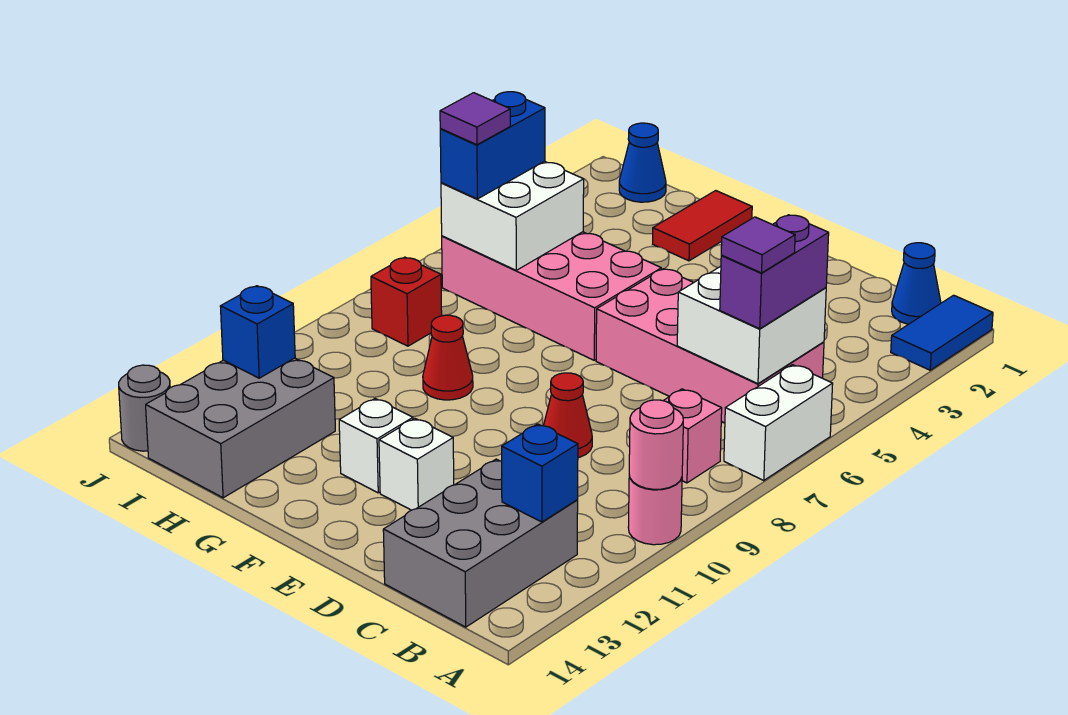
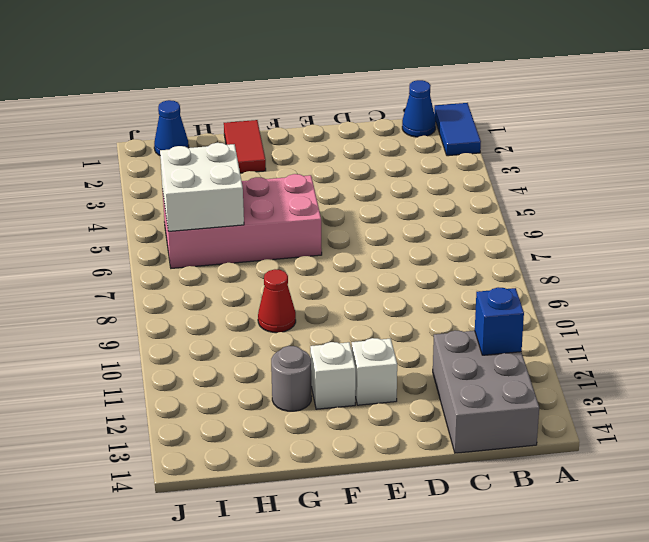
grey 1x1 round brick [271,346,312,411] -> grey 1x1 round brick moved to [119,365,170,451]
none -> white 1x2 brick [724,365,833,481]
none -> pink 1x1 round brick [628,476,682,545]
none -> pink 2x4 brick [596,269,824,423]

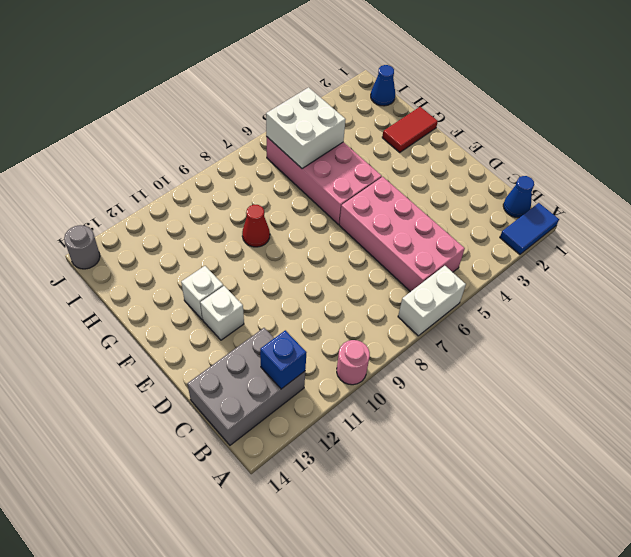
none -> pink 1x1 brick [664,389,722,483]
none -> red 1x1 cone [544,373,592,458]
none -> grey 2x3 brick [146,358,335,498]

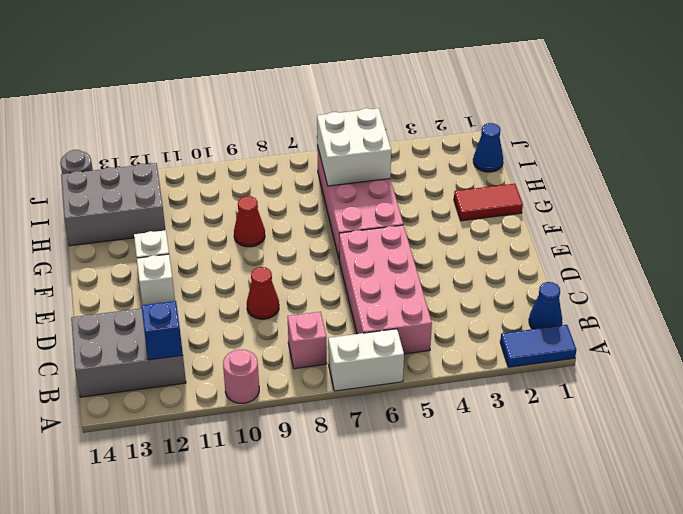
none -> red 1x1 brick [371,257,442,346]
none -> pink 1x1 round brick [629,400,683,489]
none -> white 2x2 brick [677,266,826,384]

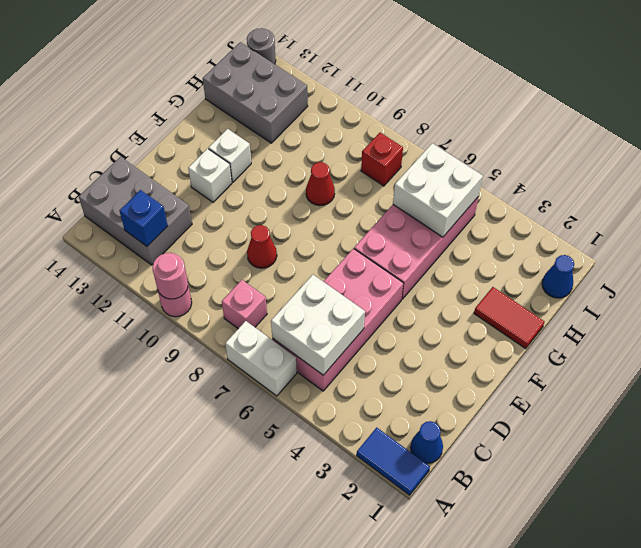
none -> blue 1x1 brick [220,286,295,378]
none -> purple 1x2 brick [720,215,829,329]
none -> blue 1x2 brick [440,92,545,199]

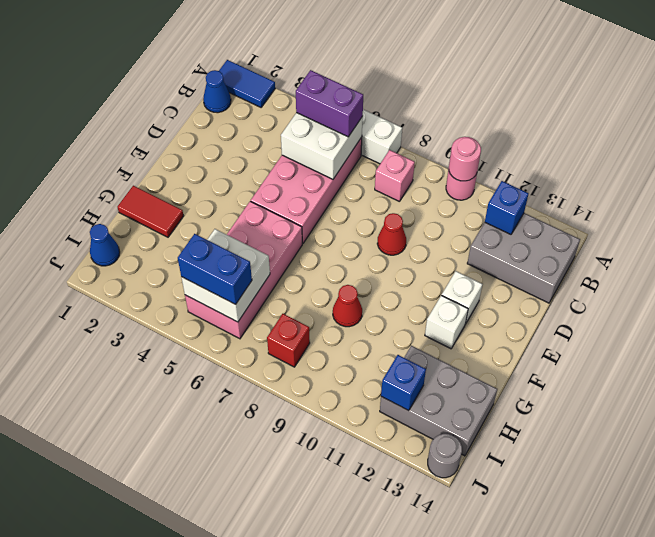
none -> purple 1x1 tile [721,217,795,273]
none -> purple 1x1 tile [440,93,510,145]

